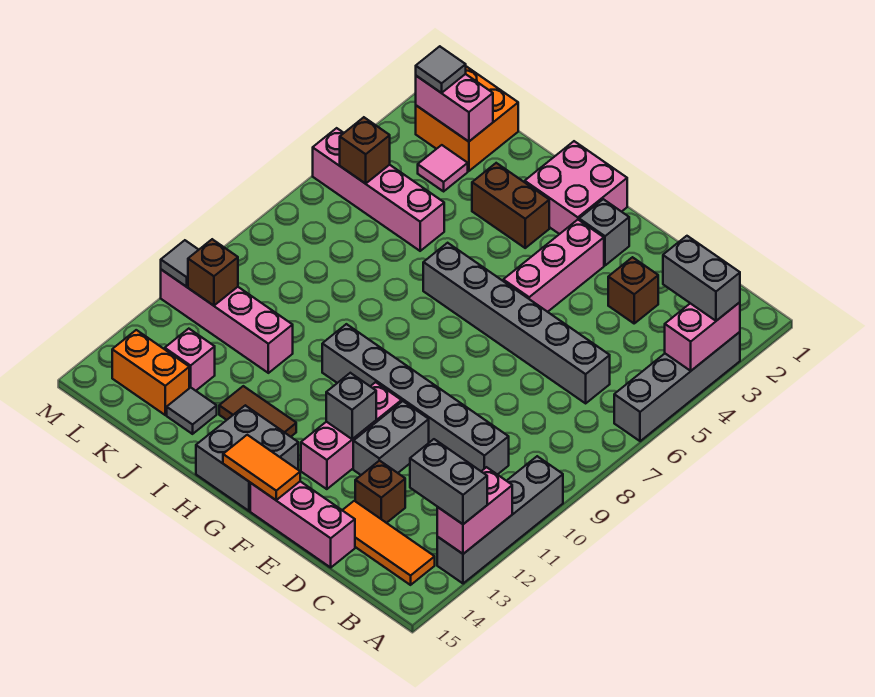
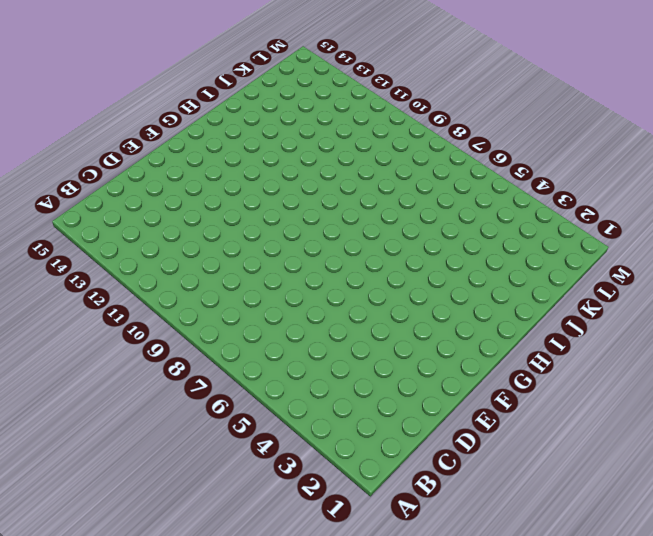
none -> grey 1x4 brick [614,332,740,441]
none -> grey 1x4 brick [437,456,563,584]
none -> orange 1x3 tile [342,501,435,585]
none -> grey 1x6 brick [423,243,610,403]

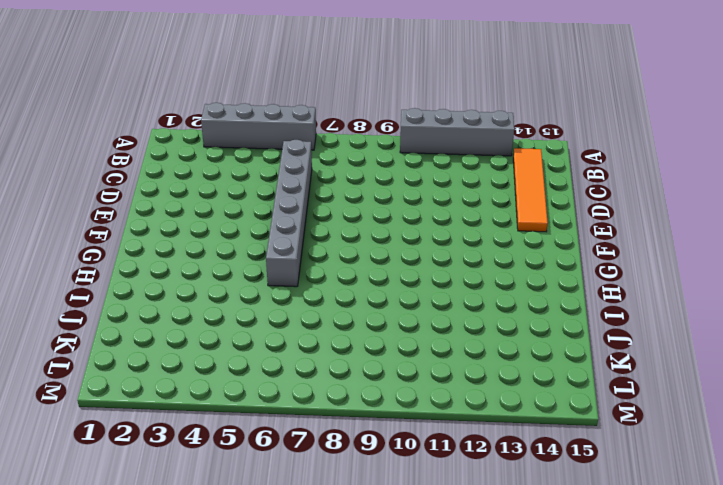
orange 1x4 tile [513,148,548,232] -> orange 1x3 tile [342,501,435,585]
none -> grey 1x6 brick [322,324,509,475]
none -> brown 1x1 brick [608,257,658,323]
none -> brown 1x1 brick [355,460,405,523]
none -> pink 1x3 brick [250,481,355,567]

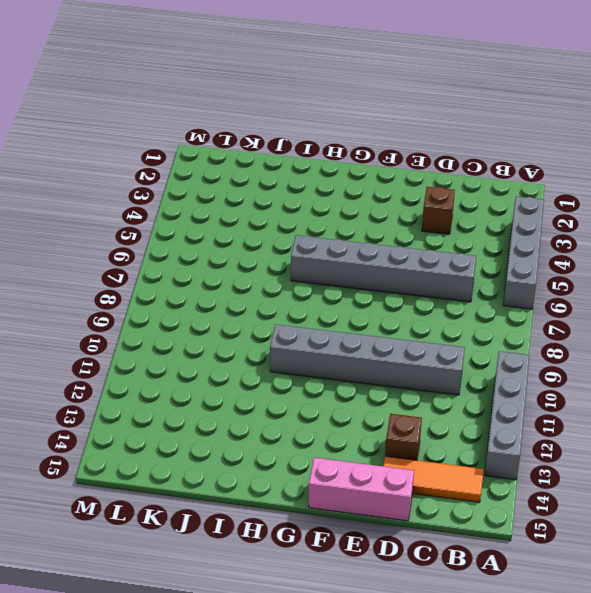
none -> grey 1x2 brick [353,401,429,475]
none -> grey 1x1 brick [579,199,629,265]
none -> pink 1x3 brick [503,220,604,312]
none -> pink 1x3 brick [301,382,402,489]

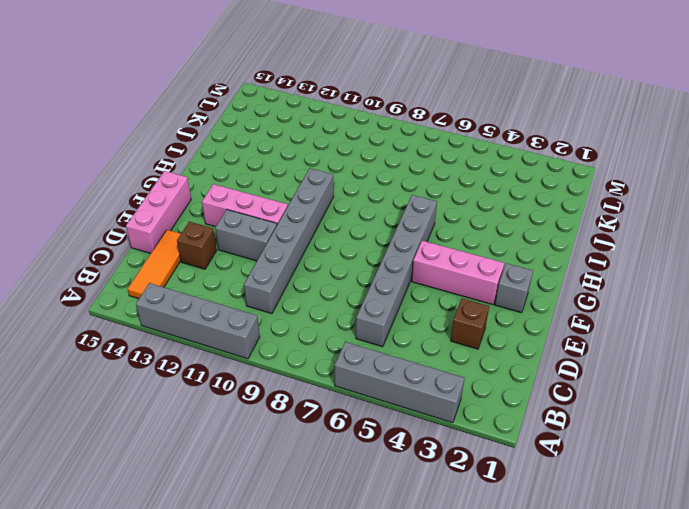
none -> pink 2x2 brick [525,141,627,234]
none -> grey 2x2 brick [196,405,298,511]
none -> brown 1x2 brick [472,163,549,248]
none -> brown 1x2 tile [219,386,296,437]

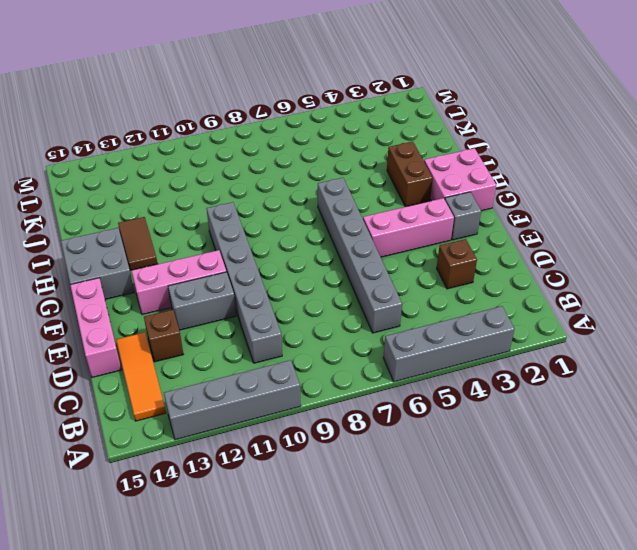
none -> pink 1x4 brick [313,128,444,251]
none -> pink 1x4 brick [161,270,293,373]
none -> grey 1x1 tile [167,388,217,434]
none -> orange 2x2 brick [416,66,518,171]

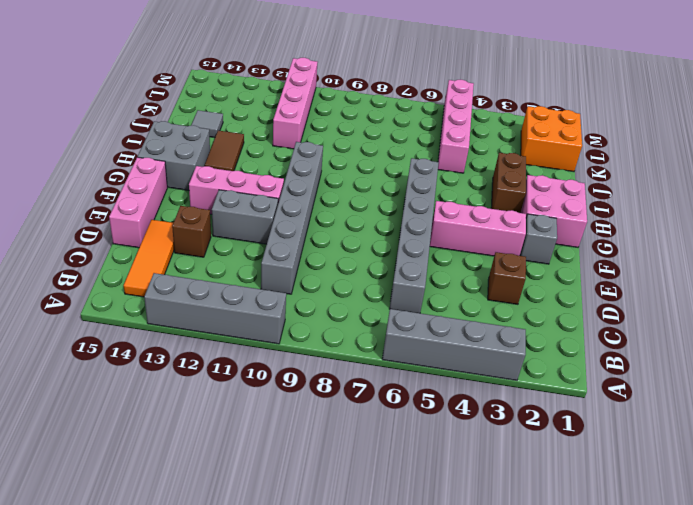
none -> pink 1x1 tile [418,145,468,191]
none -> pink 1x1 brick [165,329,215,391]
none -> orange 1x2 brick [112,330,189,415]
none -> pink 1x2 brick [665,302,740,371]

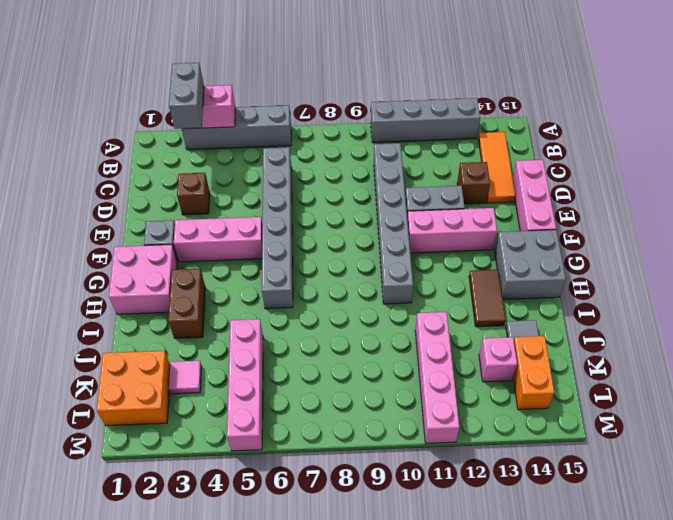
none -> pink 1x2 brick [437,467,512,554]
none -> grey 1x1 brick [326,373,376,439]
none -> orange 1x2 tile [223,435,300,500]
none -> pink 1x2 brick [416,74,493,142]

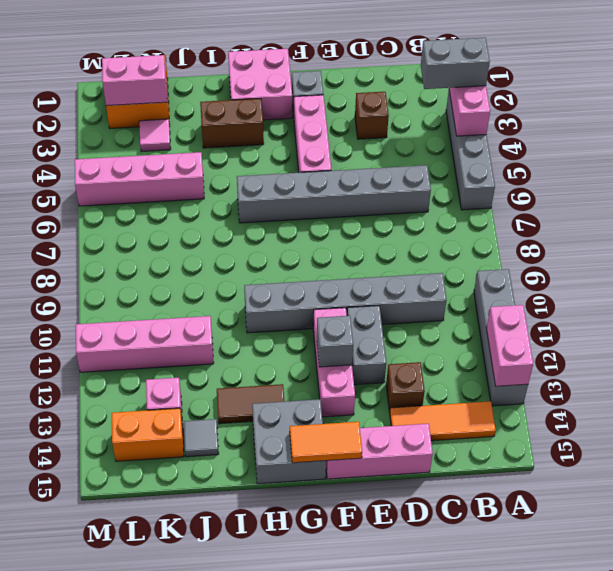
none -> brown 1x1 brick [340,117,390,184]
none -> brown 1x1 brick [188,239,238,306]
none -> grey 1x1 tile [161,240,199,287]
none -> grey 1x2 brick [410,439,487,524]

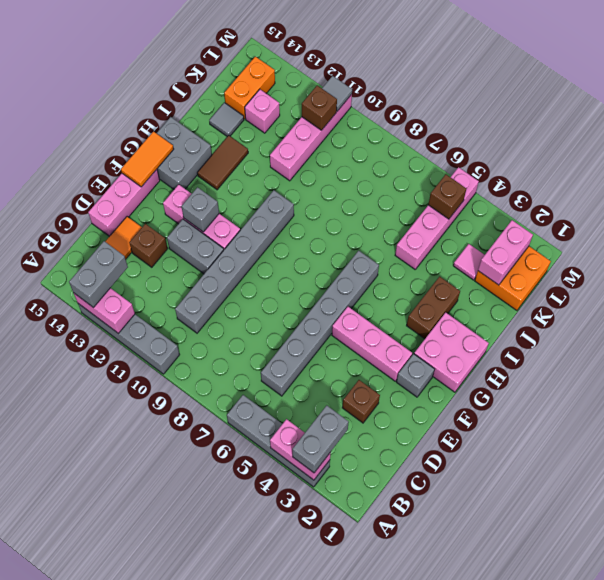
none -> grey 1x1 tile [416,46,466,93]

